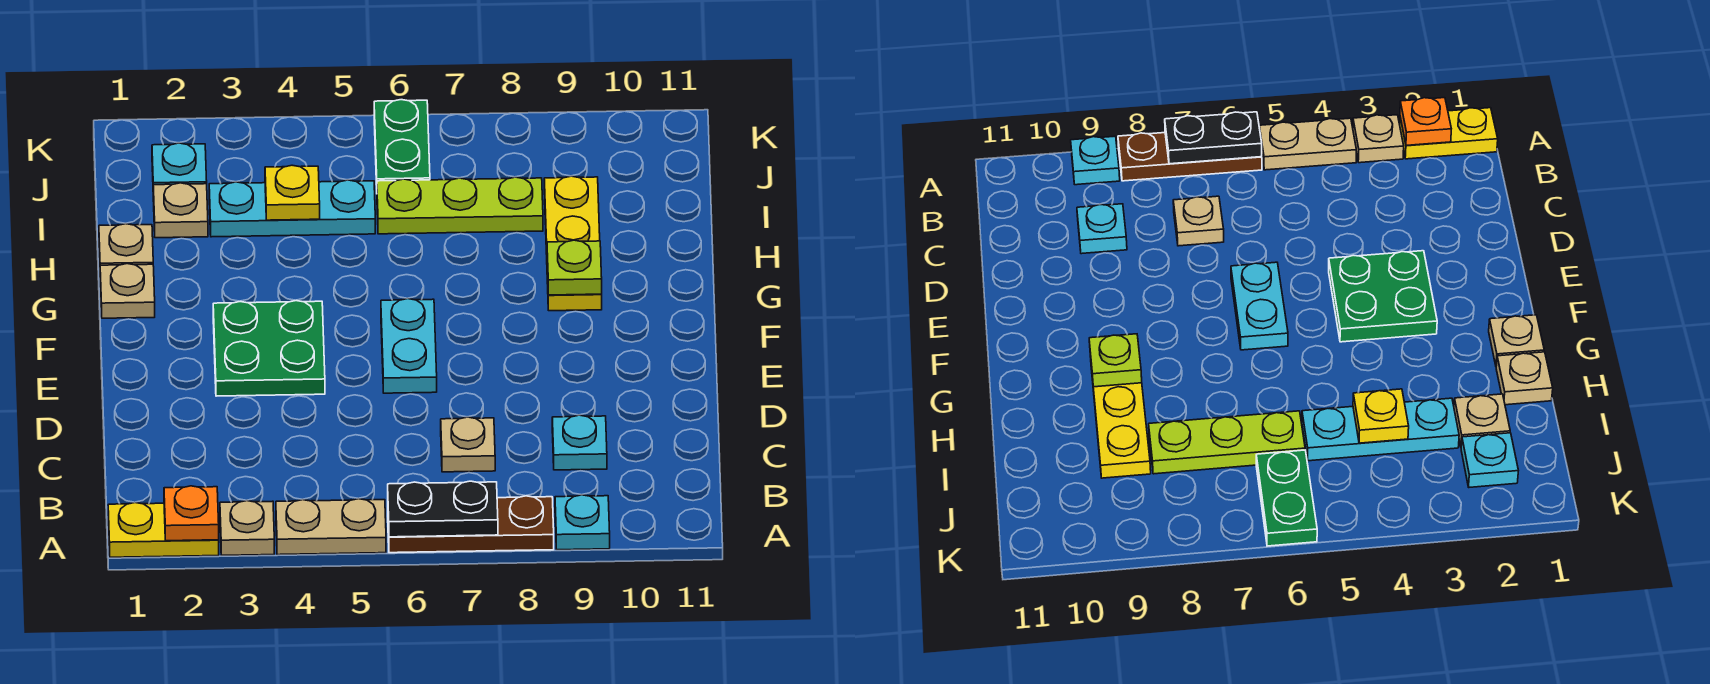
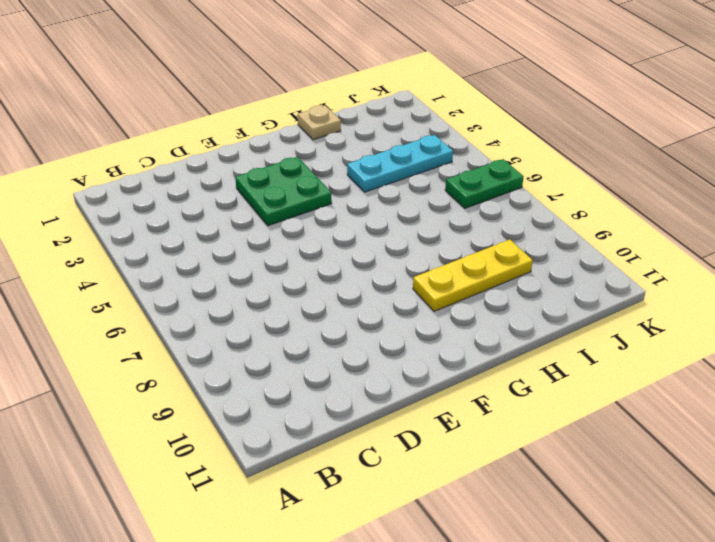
cyan 1x3 plate [347,135,453,192] -> cyan 1x3 plate turned to [209,180,375,237]
none -> yellow 1x2 plate [108,503,219,557]
none -> tan 1x1 plate [220,501,274,555]
none -> tan 1x2 plate [276,499,386,555]

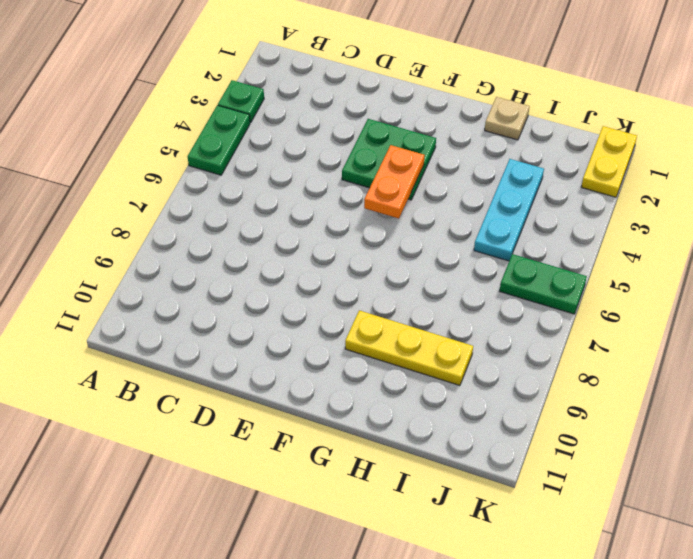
green 1x1 plate [218,80,264,123] -> tan 1x1 plate [220,501,274,555]
green 1x2 plate [188,105,250,175] -> tan 1x2 plate [276,499,386,555]
orange 1x2 plate [364,145,425,218] -> none
yellow 1x2 plate [581,126,637,197] -> yellow 1x2 plate moved to [108,503,219,557]
none -> brown 1x3 plate [388,496,554,553]
none -> cyan 1x1 plate [555,495,610,550]
none -> tan 1x1 plate [441,417,495,472]

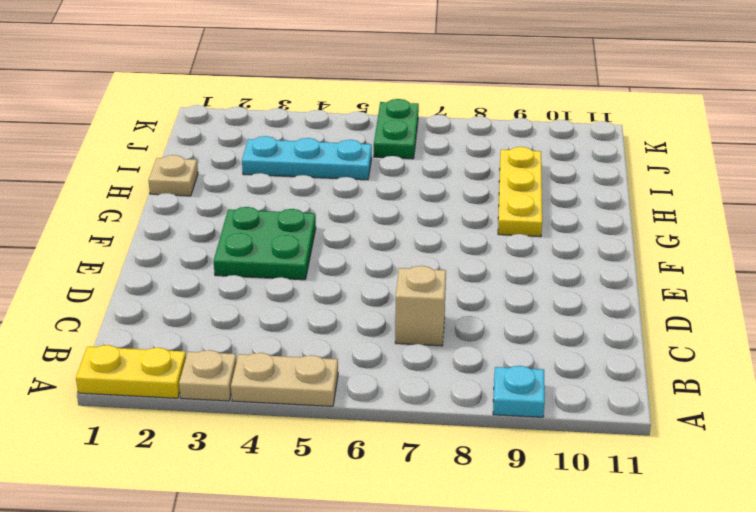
tan 1x1 brick [395,266,446,346] -> tan 1x1 plate [441,417,495,472]
none -> brown 1x3 plate [388,496,554,553]
none -> cyan 1x1 plate [552,415,607,470]
none -> cyan 1x2 plate [381,299,437,393]

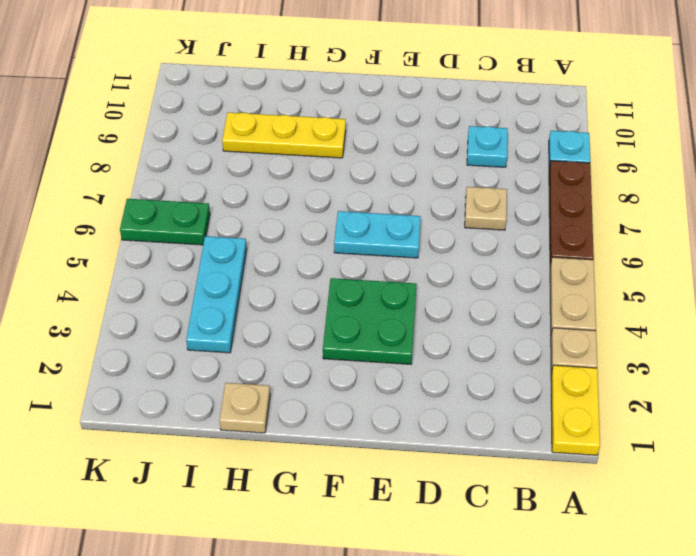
none -> tan 1x1 plate [100,264,155,318]
none -> tan 1x1 plate [153,183,208,238]
none -> lime 1x3 plate [377,177,543,234]

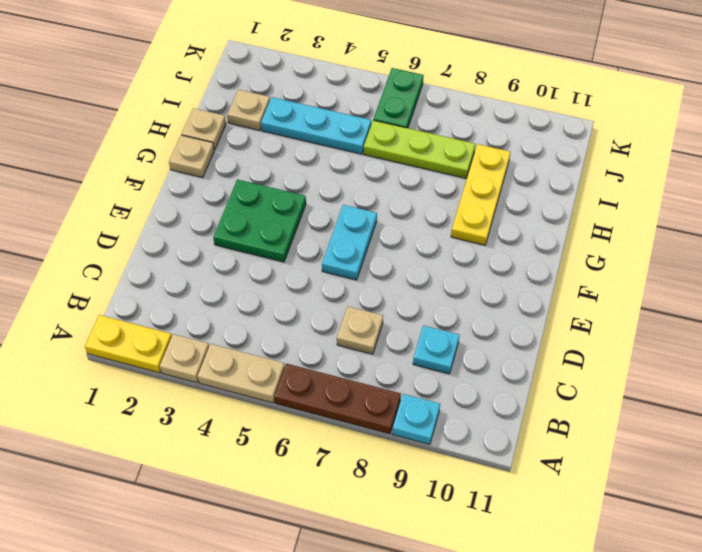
none -> cyan 1x1 plate [152,143,207,185]
none -> orange 1x1 plate [164,486,219,541]
none -> black 1x2 plate [388,481,498,537]

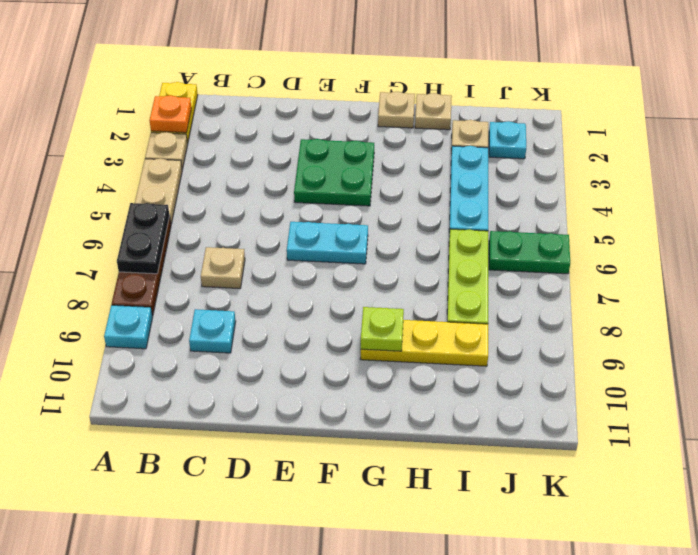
none -> yellow 1x1 plate [265,165,320,220]

